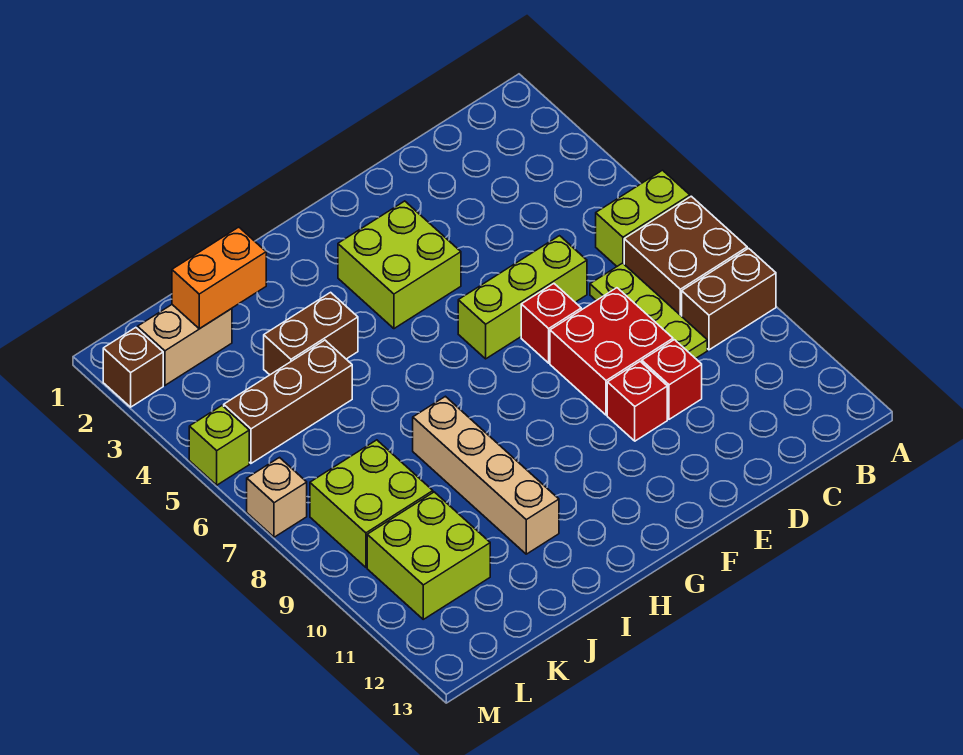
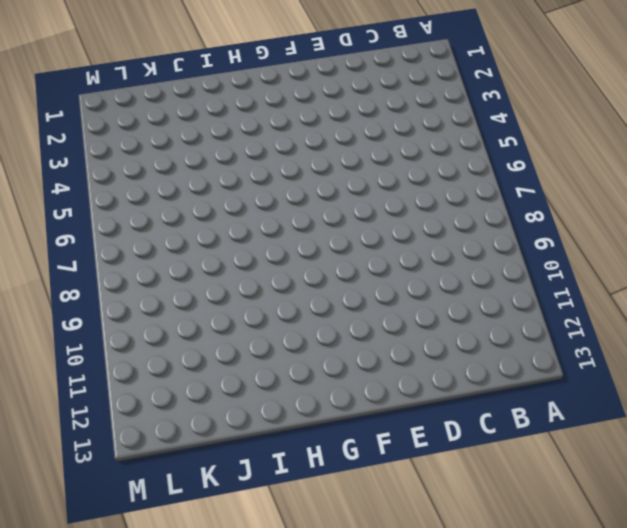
none -> lime 1x2 brick [596,170,690,266]
none -> brown 2x2 brick [624,196,747,316]
none -> brown 1x2 brick [682,248,776,350]

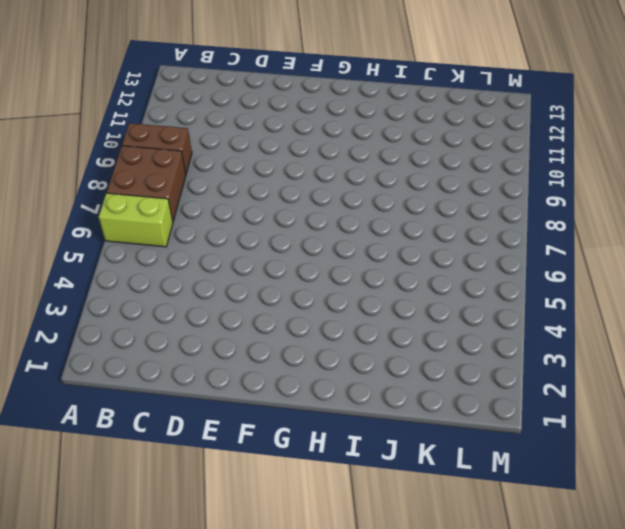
none -> lime 1x3 plate [590,263,707,359]
none -> lime 1x3 brick [458,236,587,359]
none -> red 2x2 brick [550,288,673,415]

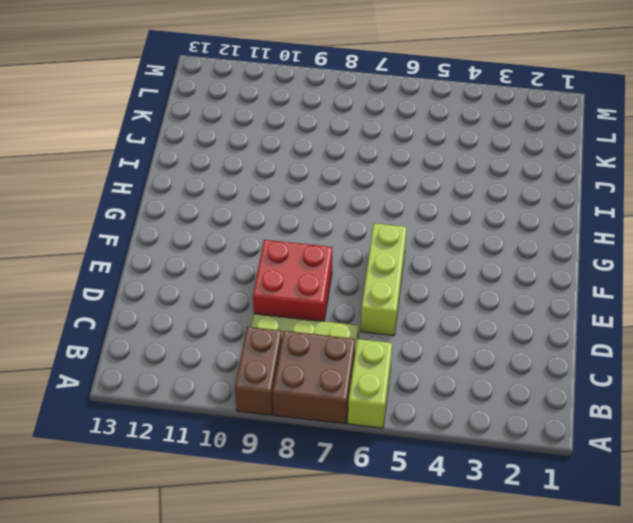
none -> red 1x1 brick [642,340,702,419]
none -> red 1x1 brick [521,284,581,363]
none -> red 1x1 brick [607,362,667,441]

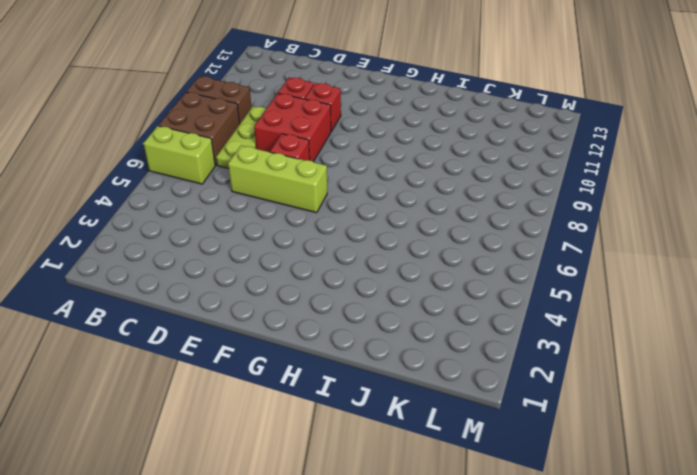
none -> lime 2x2 brick [338,201,461,329]
none -> brown 1x2 brick [264,292,358,375]
none -> tan 1x4 brick [413,396,559,554]

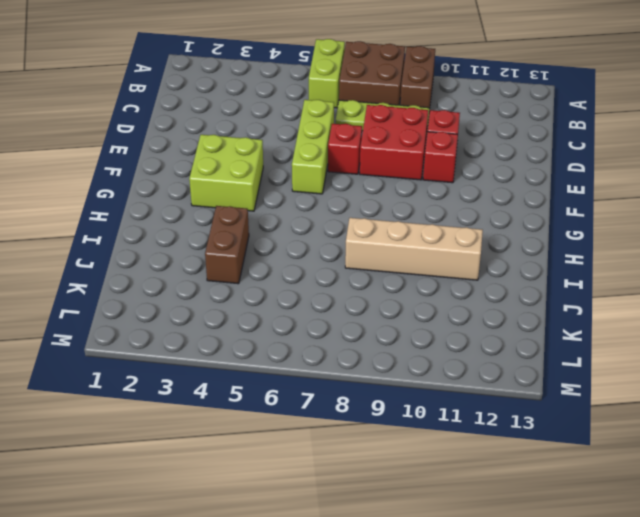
none -> brown 1x3 brick [224,340,352,463]
none -> tan 1x2 brick [138,305,232,385]
none -> lime 2x2 brick [310,440,433,567]

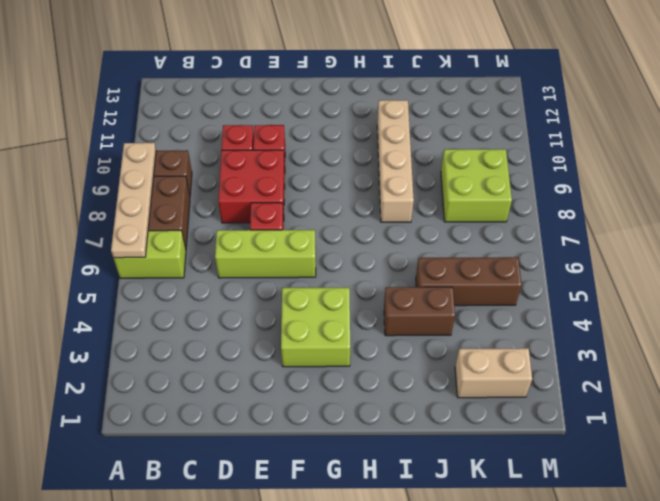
tan 1x4 plate [111,143,156,258] -> none
none -> lime 1x3 plate [590,263,707,359]
none -> lime 2x2 brick [367,492,490,619]
none -> brown 1x1 brick [103,328,163,407]

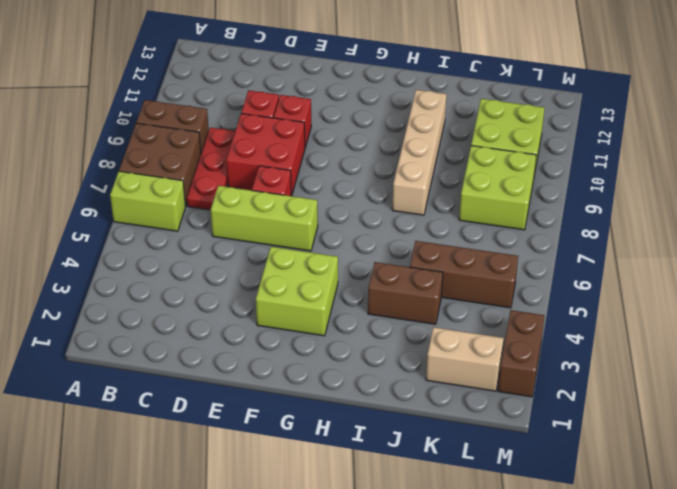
red 1x3 plate [187,127,235,210] -> lime 1x3 plate [590,263,707,359]
brown 1x2 brick [498,310,544,397] -> brown 1x1 brick [103,328,163,407]
none -> lime 1x1 brick [189,406,249,485]
none -> tan 1x1 brick [247,458,307,537]
none -> orange 1x2 brick [172,227,266,329]

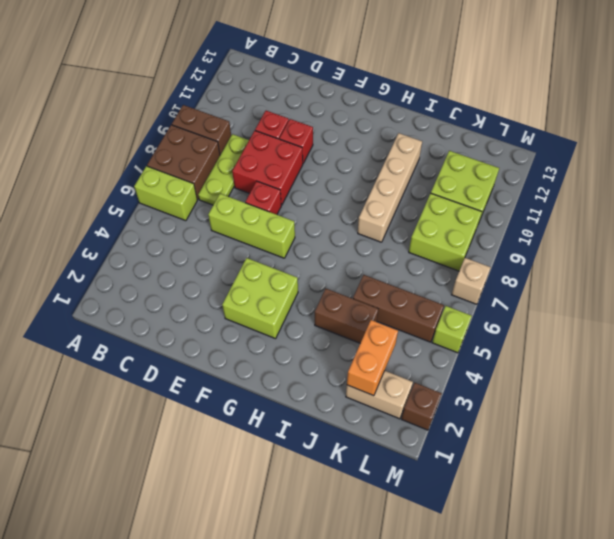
orange 1x2 brick [347,320,398,396] -> orange 1x2 brick turned to [172,227,266,329]

